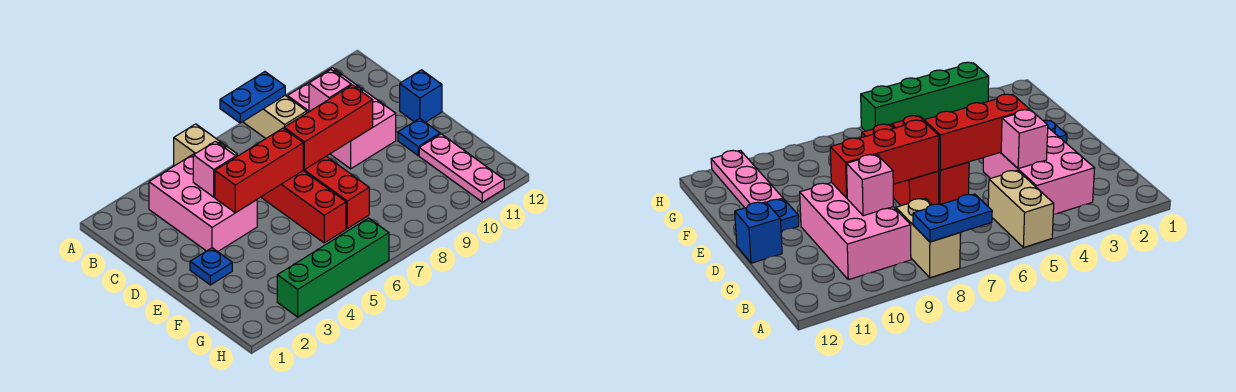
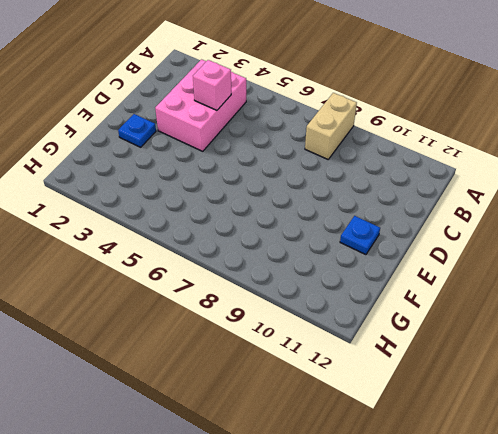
none -> tan 1x2 brick [174,124,237,166]
none -> pink 2x3 brick [287,68,396,169]
none -> red 1x3 brick [261,171,346,243]

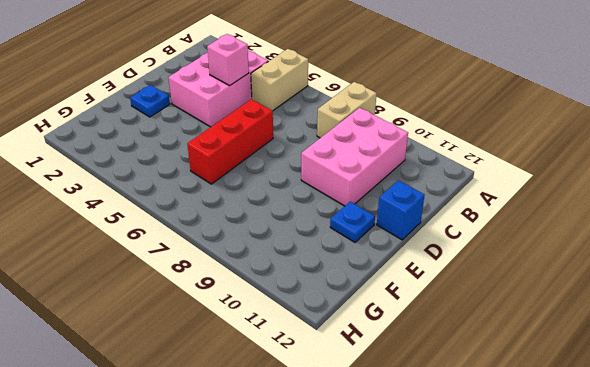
none -> red 1x3 brick [303,156,369,228]
none -> pink 1x3 plate [419,134,504,202]
none -> green 1x4 brick [277,218,389,317]

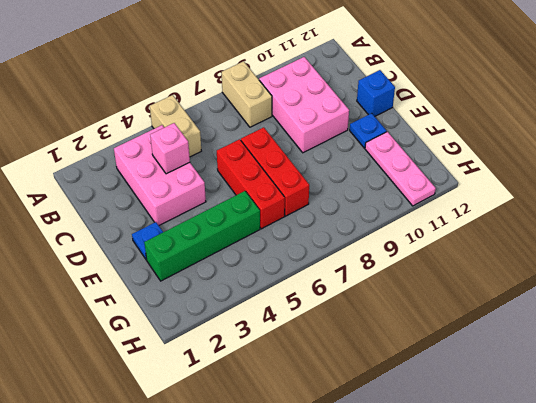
green 1x4 brick [144,191,260,281] -> green 1x4 brick moved to [277,218,389,317]
none -> blue 1x2 plate [220,72,285,123]
none -> pink 1x1 brick [309,70,351,111]
none -> red 1x3 brick [215,128,303,213]

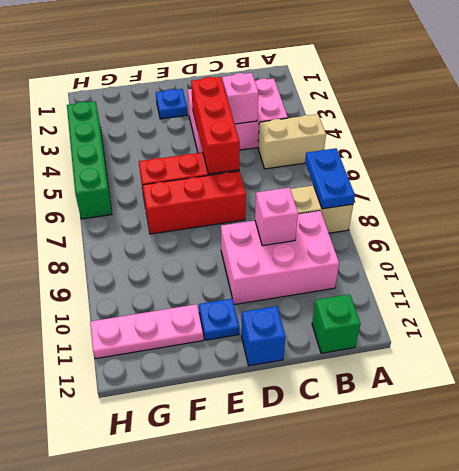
green 1x1 brick [312,294,361,353] -> none
none -> red 1x3 brick [284,85,373,170]

